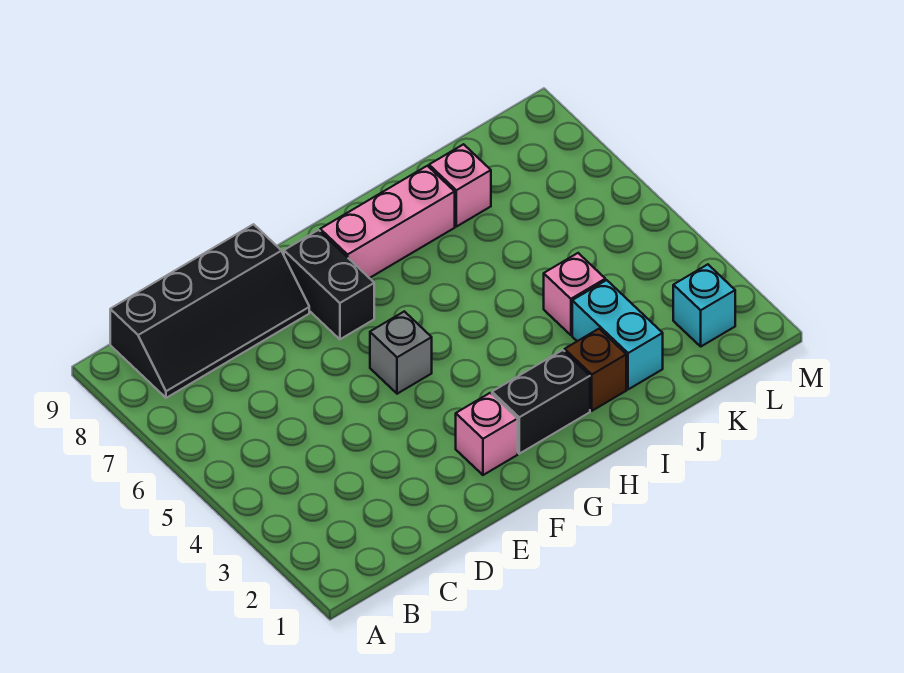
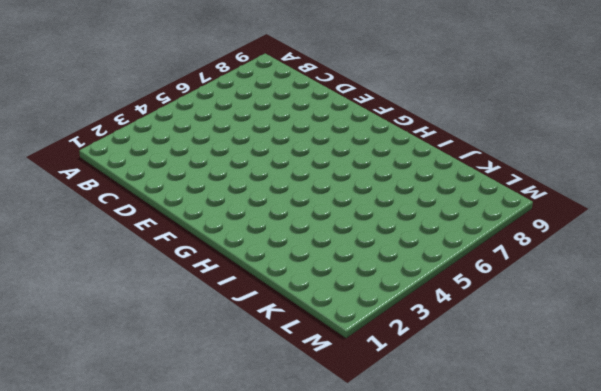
none -> black 2x4 slope [110,224,309,398]
none -> pink 1x1 brick [456,393,518,475]

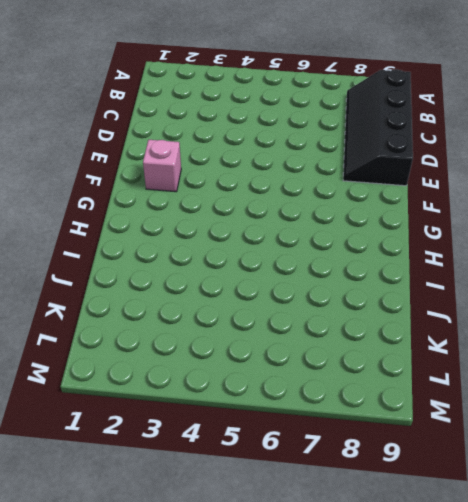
none -> grey 1x1 brick [370,311,432,394]
none -> black 1x2 brick [284,230,374,339]

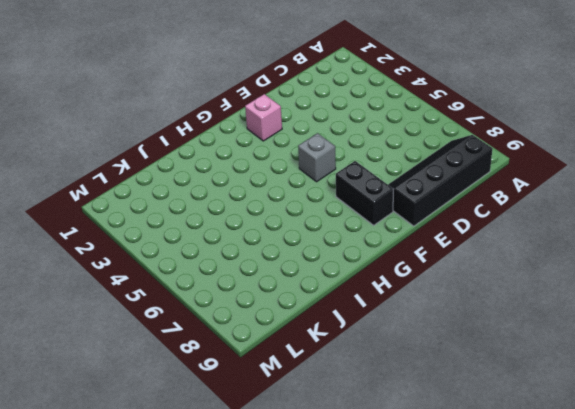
none -> black 1x2 brick [492,350,590,454]
none -> pink 1x3 brick [320,166,455,278]

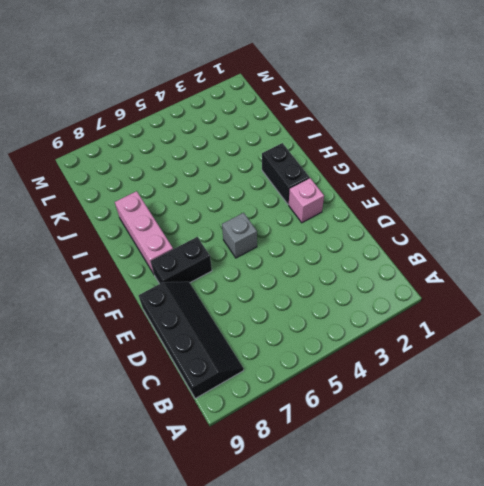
none -> brown 1x1 brick [565,329,626,411]
none -> cyan 1x2 brick [572,280,663,389]

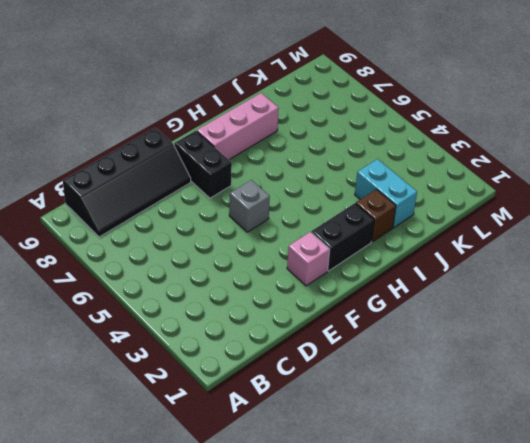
none -> pink 1x1 brick [544,253,605,335]
none -> pink 1x1 brick [429,144,491,227]

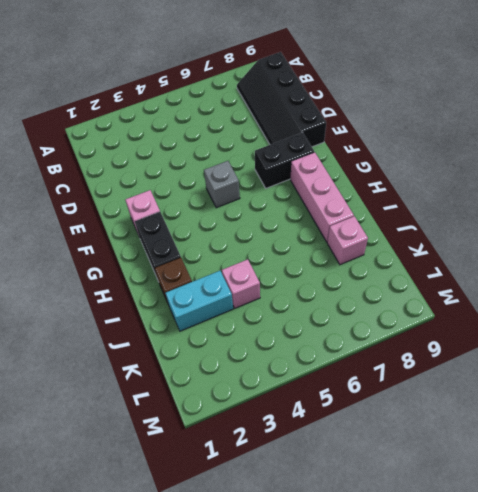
none -> cyan 1x1 brick [673,264,735,346]

